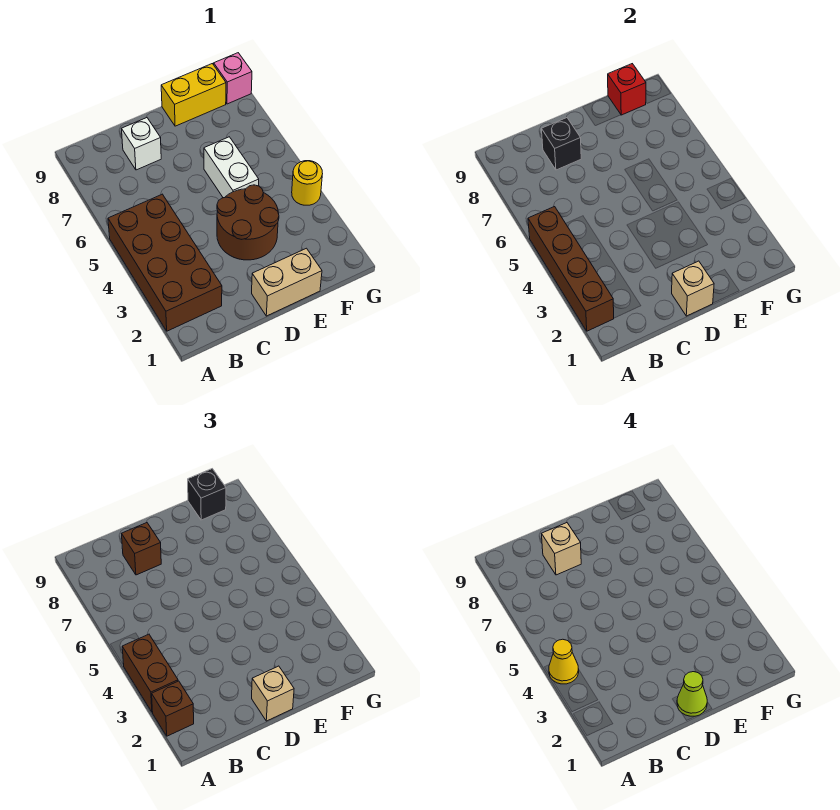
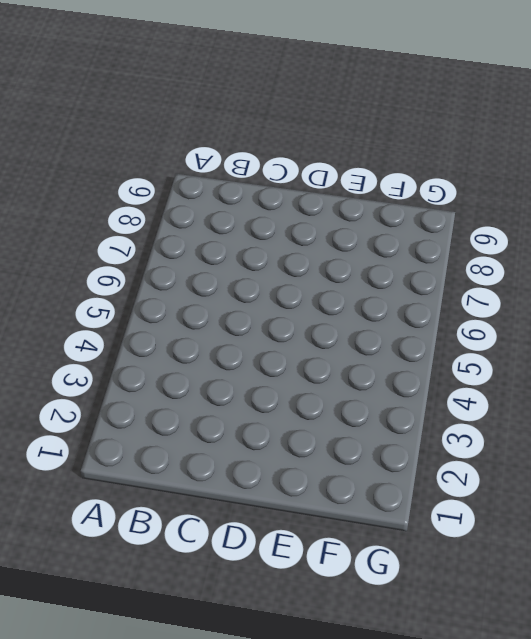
none -> brown 2x4 brick [108,194,222,331]
none -> white 1x1 brick [122,118,161,170]
none -> tan 1x2 brick [252,248,322,316]

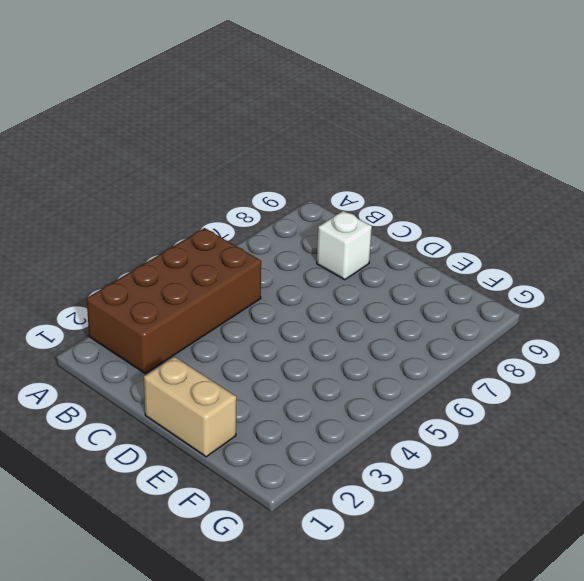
none -> brown 2x2 round brick [217,185,279,260]
none -> white 1x2 brick [204,137,259,198]
none -> yellow 1x2 brick [161,64,226,126]

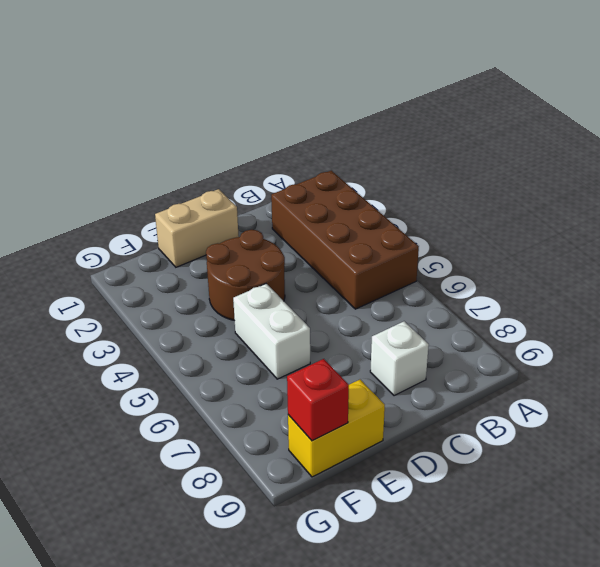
none -> yellow 1x1 round brick [292,161,323,205]
none -> pink 1x1 brick [214,53,252,104]
none -> brown 1x4 brick [528,207,614,331]

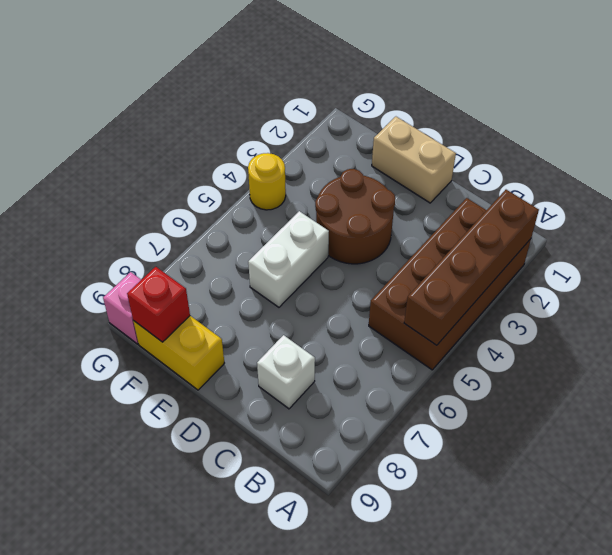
none -> black 1x1 brick [542,118,581,170]
none -> tan 1x1 brick [672,261,714,316]
none -> brown 1x1 brick [152,681,194,736]

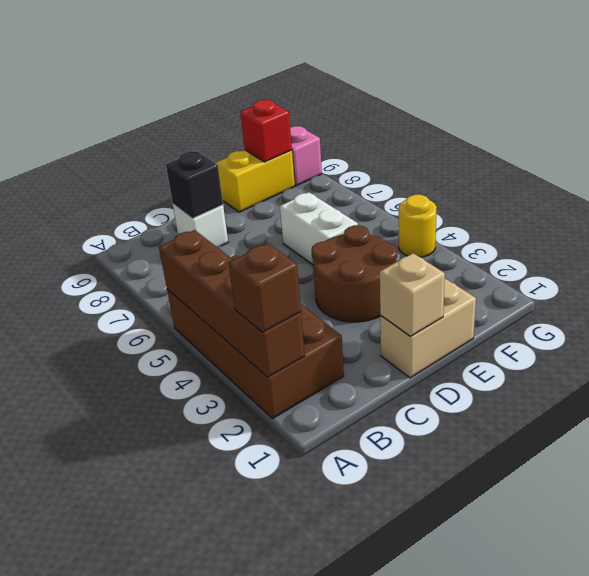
none -> brown 1x2 brick [122,634,178,712]
none -> brown 1x1 brick [122,523,161,575]
none -> tan 1x1 brick [252,666,294,721]

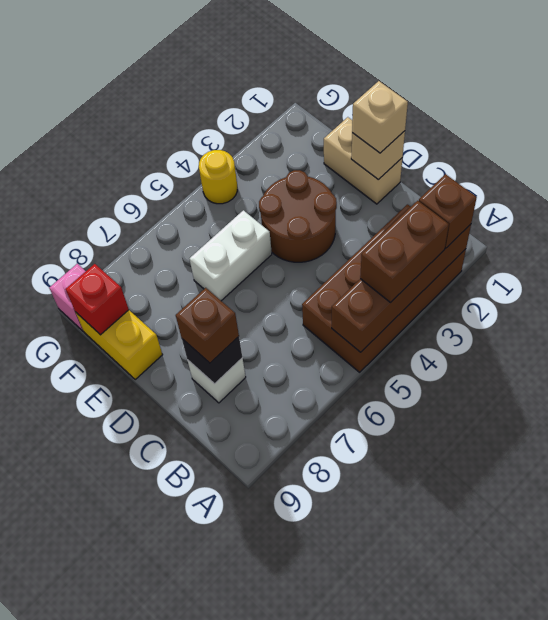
none -> black 1x1 brick [188,469,226,520]
none -> yellow 1x1 cone [549,639,579,684]
none -> tan 1x1 brick [542,523,581,575]

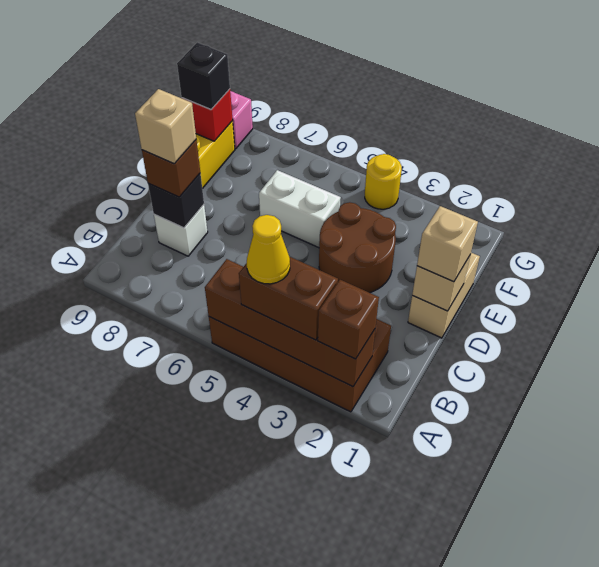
none -> lime 1x1 cone [677,672,707,716]

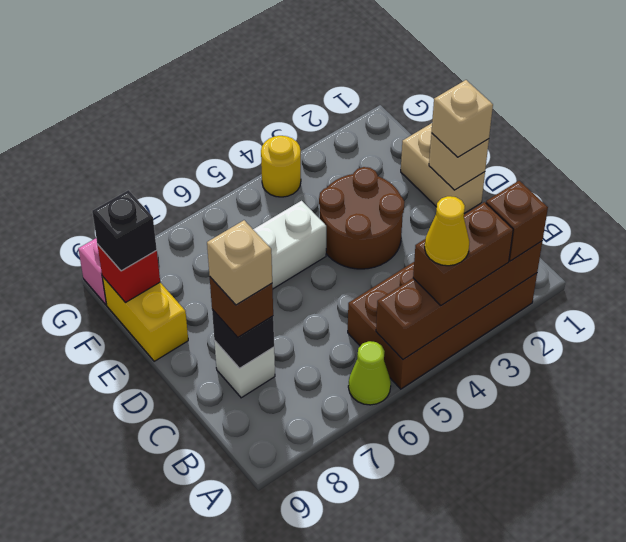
lime 1x1 cone [348,341,391,405] -> lime 1x1 cone moved to [677,672,707,716]

